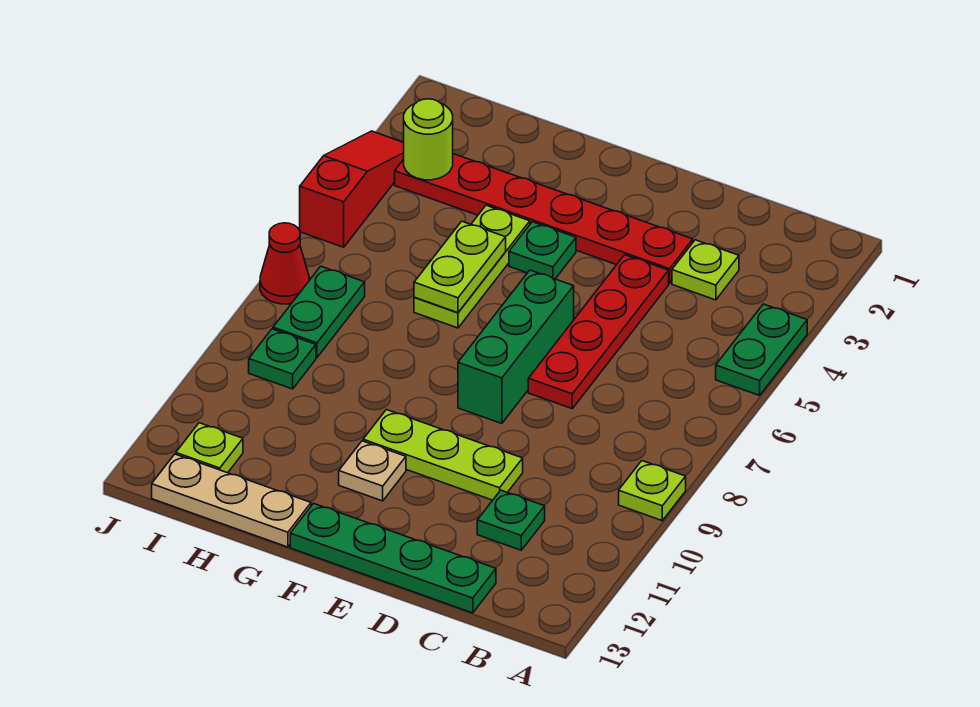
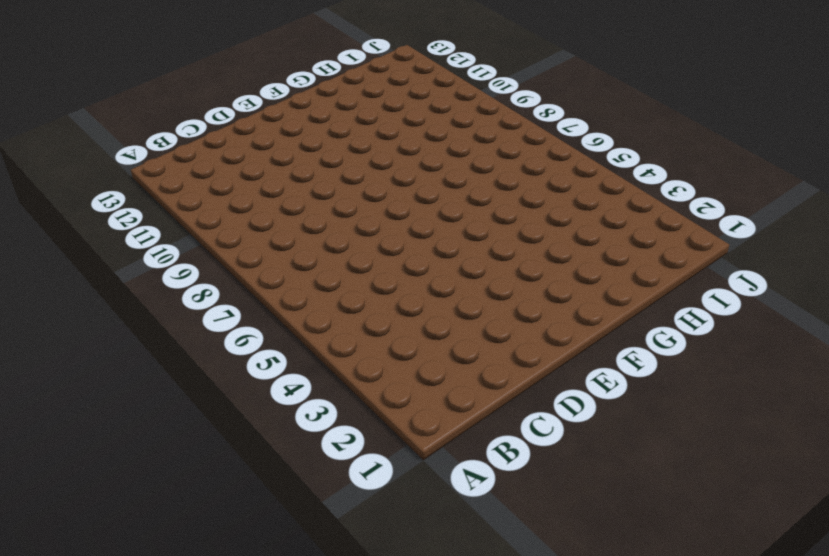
none -> green 1x2 plate [716,304,807,395]
none -> lime 1x1 plate [619,461,686,521]
none -> lime 1x1 plate [672,240,739,300]

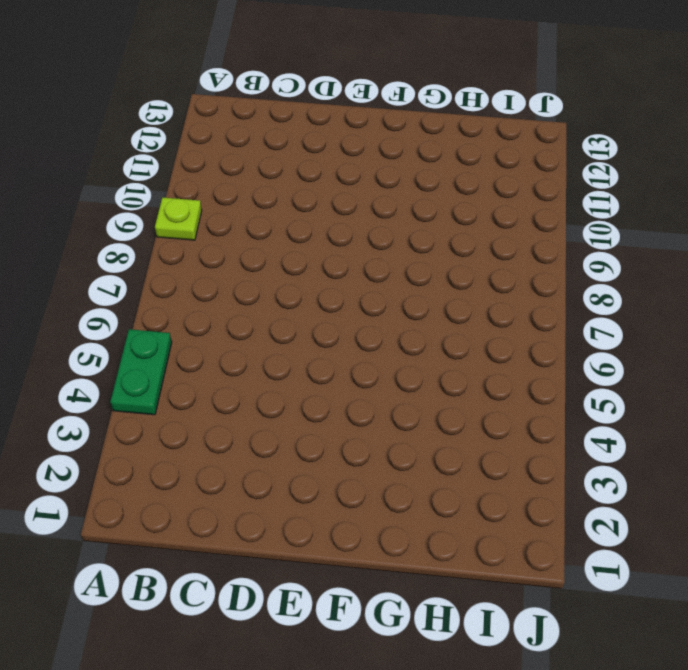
none -> lime 1x1 plate [672,240,739,300]
none -> green 1x1 plate [477,490,545,550]
none -> green 1x4 plate [290,504,496,613]

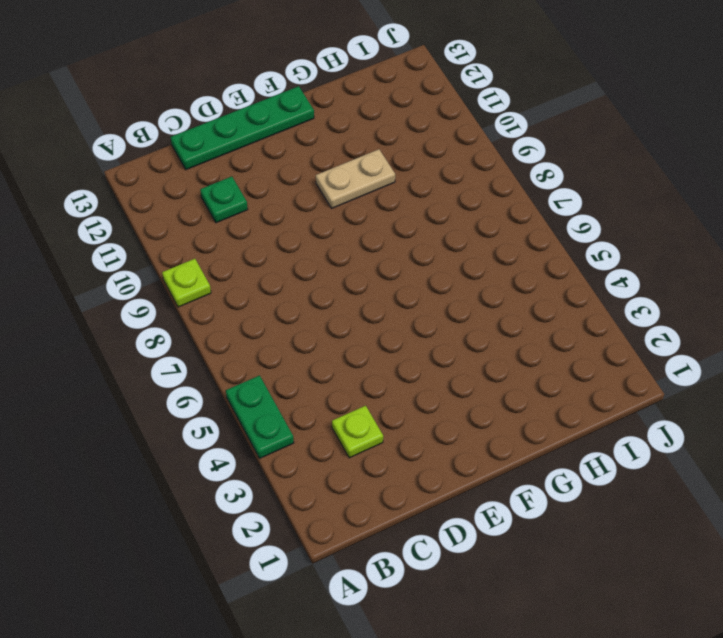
tan 1x2 plate [316,149,395,208] -> lime 1x3 plate [363,410,523,500]
none -> red 1x6 plate [395,154,693,283]
none -> red 1x4 plate [528,255,669,409]
none -> green 1x3 brick [458,270,574,424]

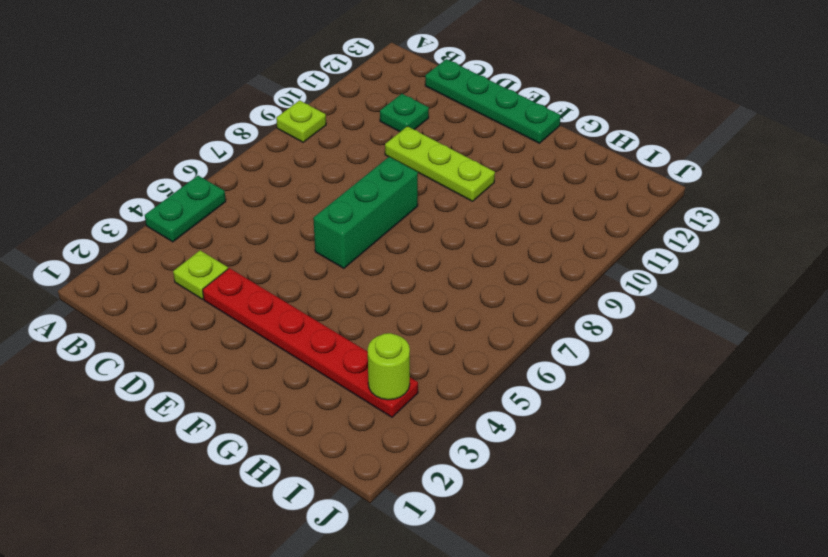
none -> red 1x4 plate [528,255,669,409]
none -> green 1x1 plate [509,222,576,279]
none -> tan 1x1 plate [339,441,406,501]

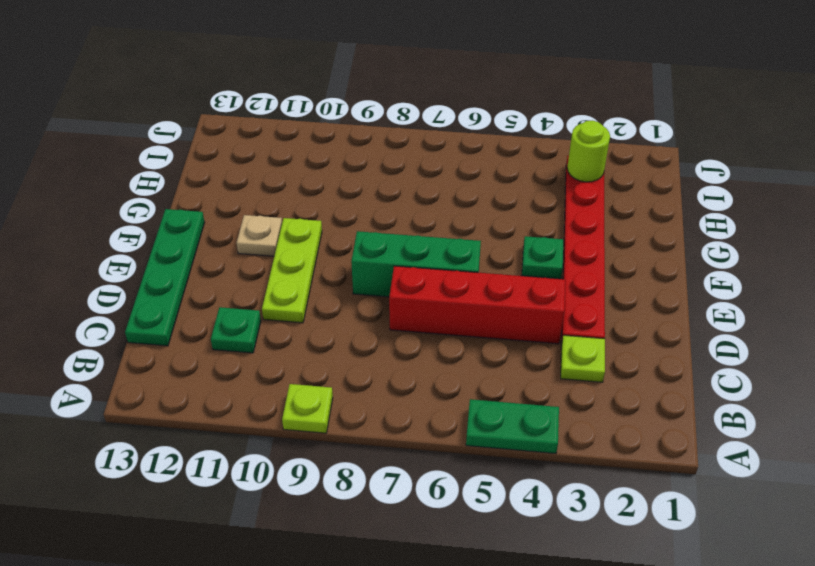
red 1x4 brick [389,266,565,344] -> red 1x4 plate [528,255,669,409]
none -> lime 1x3 plate [414,205,530,328]
none -> tan 1x3 plate [152,454,311,547]
none -> green 1x2 plate [273,266,365,358]

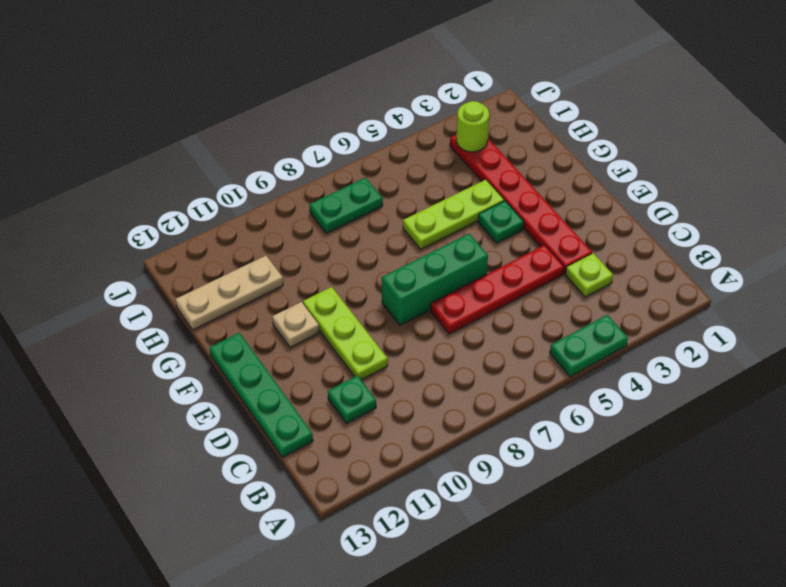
tan 1x3 plate [176,256,283,330] -> tan 1x3 plate turned to [152,454,311,547]
none -> lime 1x1 plate [619,461,686,521]
none -> green 1x1 plate [249,329,316,389]
none -> lime 1x1 plate [176,423,243,473]

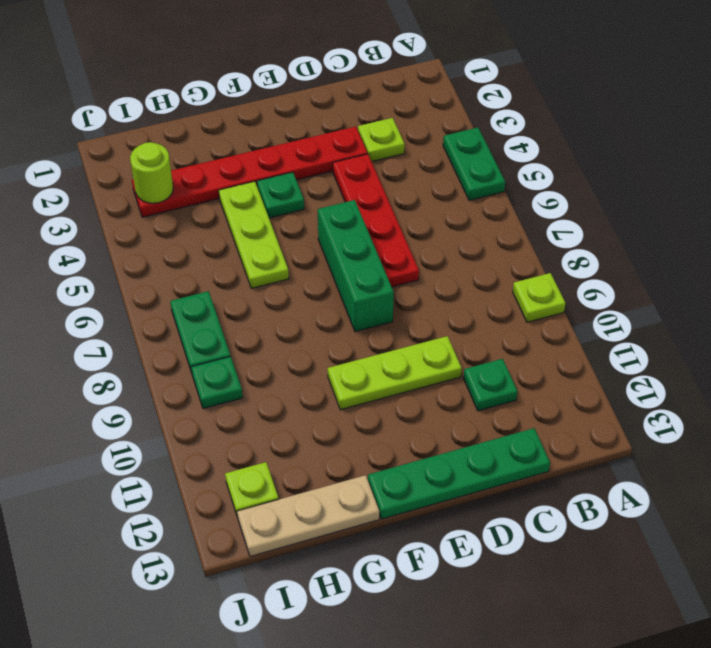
none -> tan 1x1 plate [339,441,406,501]
none -> red 1x3 slope [300,131,404,247]
none -> red 1x1 cone [260,223,309,304]

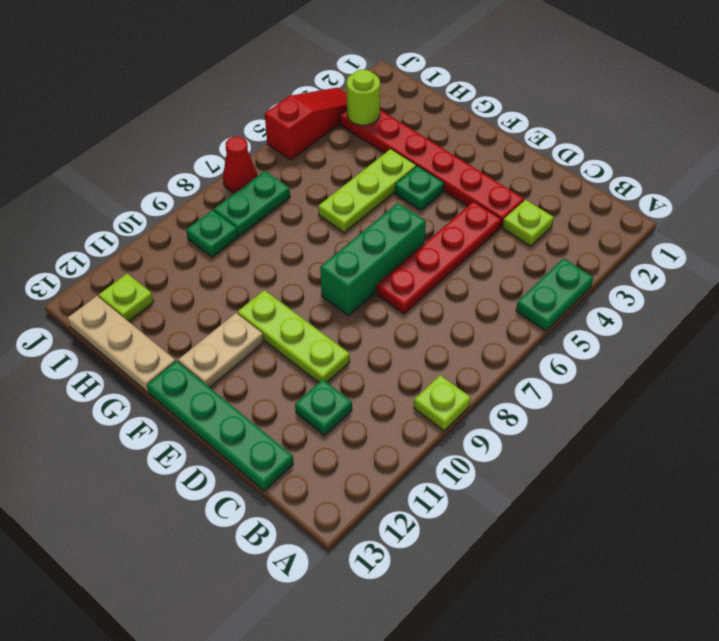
tan 1x2 plate [178,313,264,388] -> tan 1x1 plate [339,441,406,501]
none -> lime 1x2 plate [414,221,506,313]

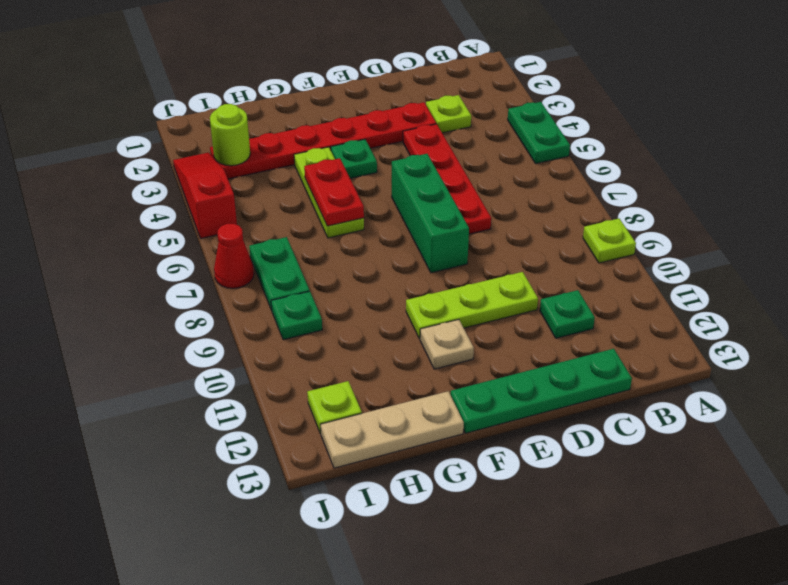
red 1x2 plate [304,158,364,226] -> lime 1x2 plate [414,221,506,313]

